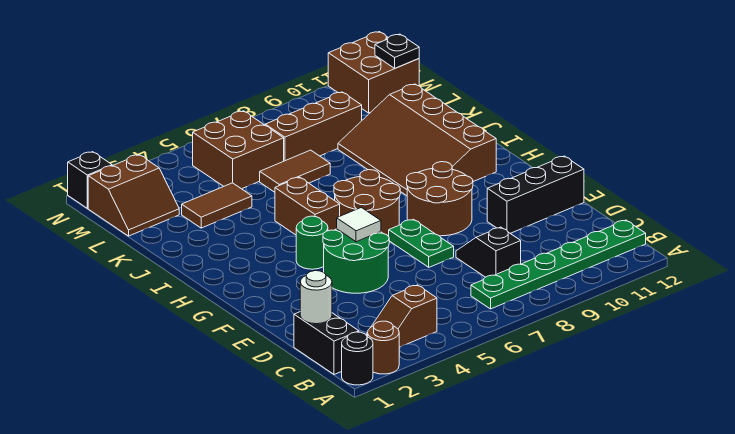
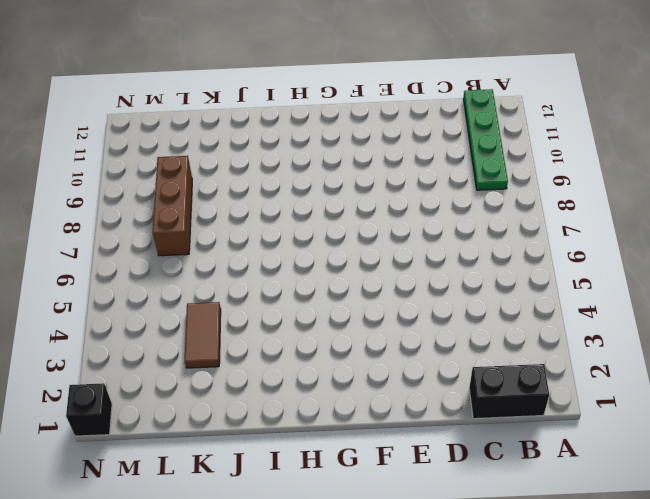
green 1x4 plate [463,89,508,190] -> green 1x6 plate [471,220,646,309]
none -> black 1x1 round brick [342,332,373,385]
none -> brown 1x1 round brick [368,321,399,374]
none -> brown 1x2 slope [367,285,437,347]

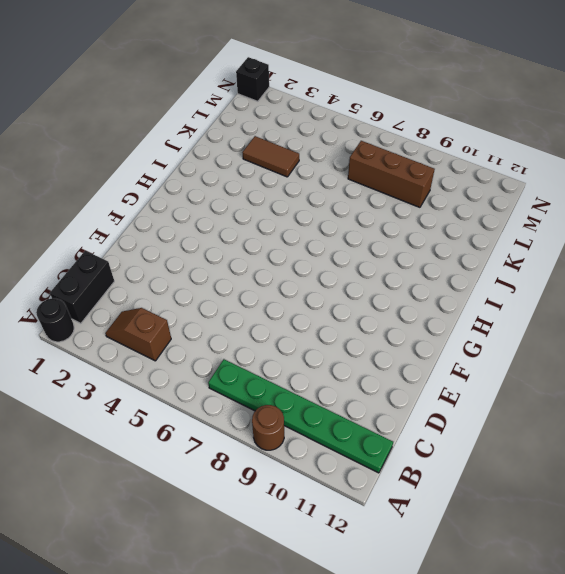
brown 1x1 round brick [252,405,284,450] -> brown 1x1 round brick moved to [368,321,399,374]
none -> black 1x2 slope [456,227,521,277]
none -> green 2x2 round brick [323,229,389,293]
none -> green 1x2 plate [389,219,454,267]

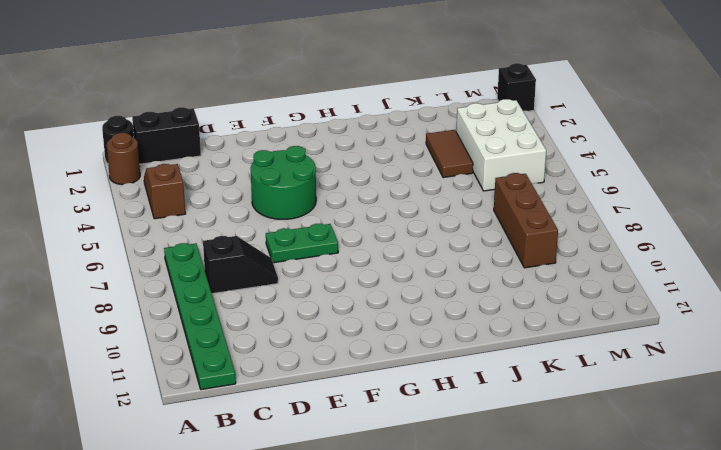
white 2x3 brick [456,99,546,191] -> brown 2x2 brick [193,111,284,189]
none -> black 1x3 brick [487,156,584,233]
none -> brown 2x2 round brick [407,162,473,236]
none -> green 1x1 round brick [296,216,328,269]

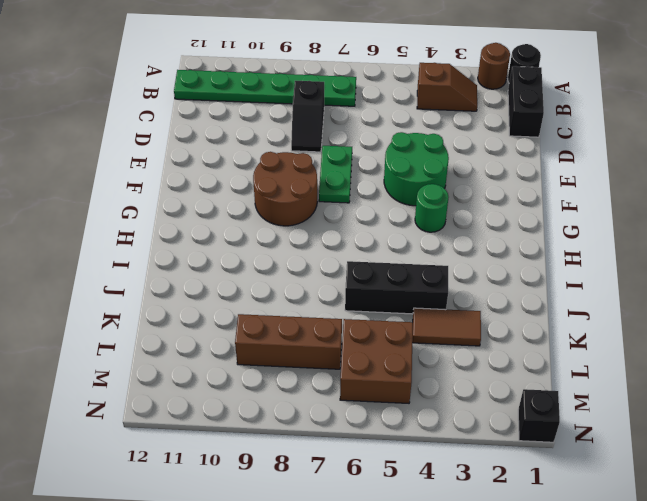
black 1x3 brick [345,261,448,314] -> black 1x3 brick moved to [487,156,584,233]
none -> brown 2x2 round brick [334,170,400,237]
none -> brown 1x2 brick [275,177,340,235]
none -> brown 3x4 slope [338,84,496,196]

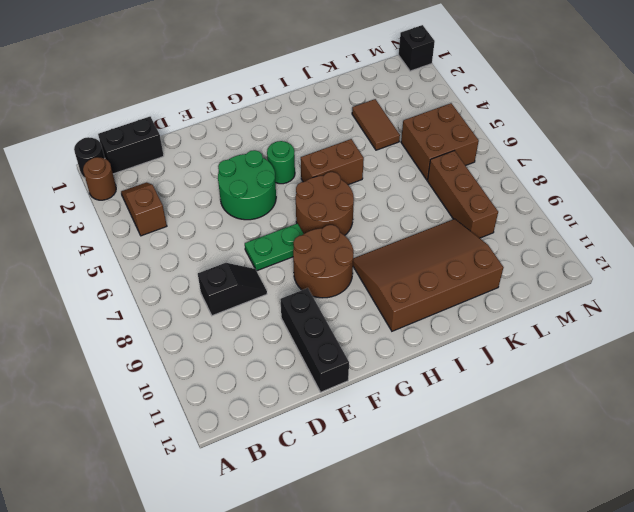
none -> green 1x6 plate [471,220,646,309]
none -> brown 1x2 tile [260,150,330,192]
none -> brown 2x2 slope [88,155,179,236]

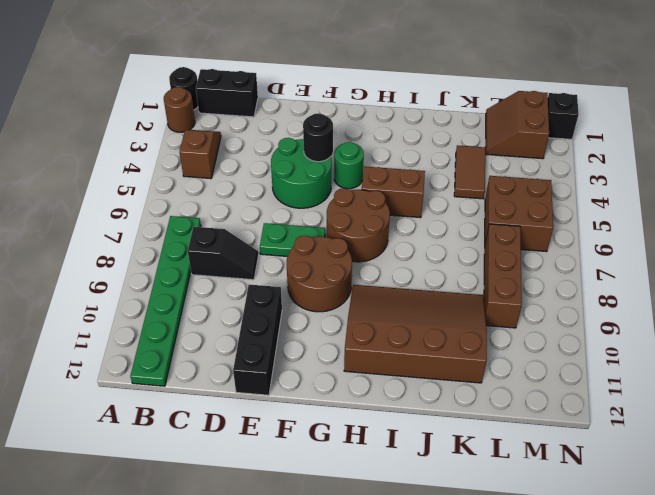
black 1x1 round brick [303,113,333,162] -> none
none -> brown 1x2 tile [260,150,330,192]
none -> brown 2x2 brick [328,32,419,113]
none -> white 1x1 round brick [300,271,332,324]

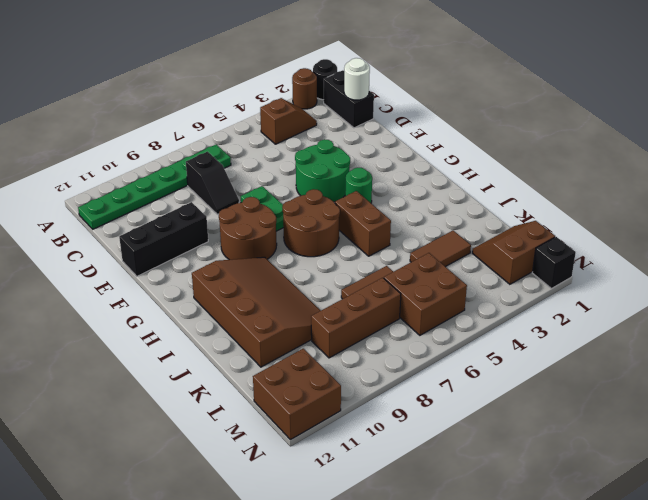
none -> white 1x1 tile [337,207,381,242]
none -> black 1x1 plate [375,34,419,68]

